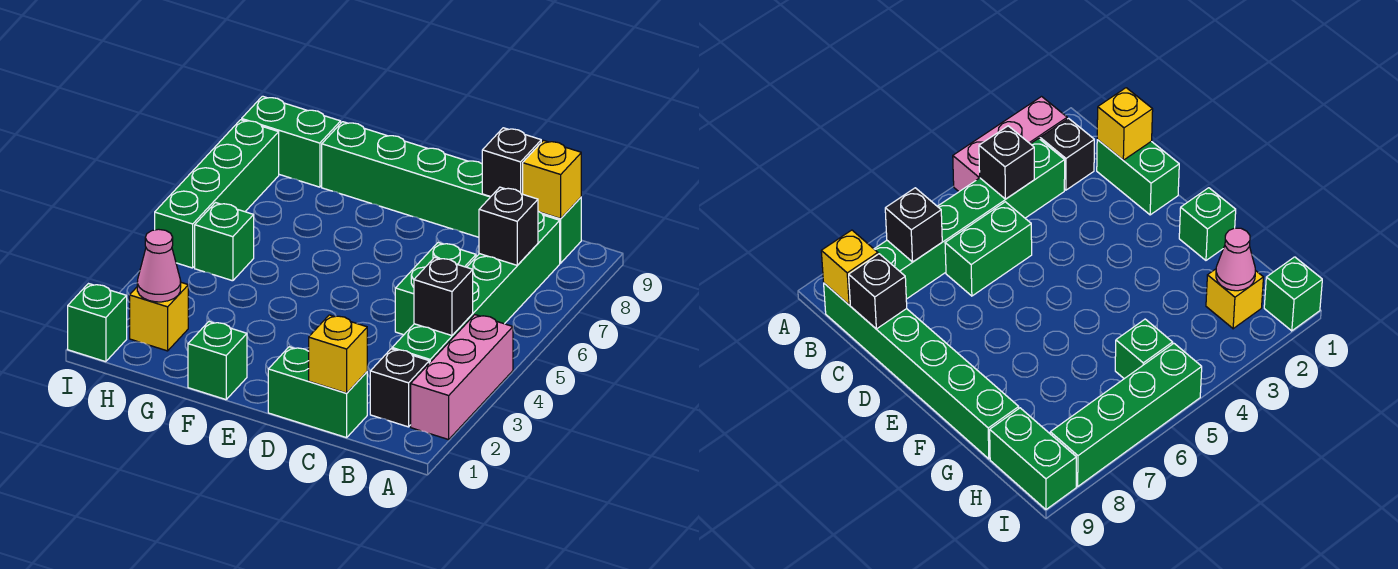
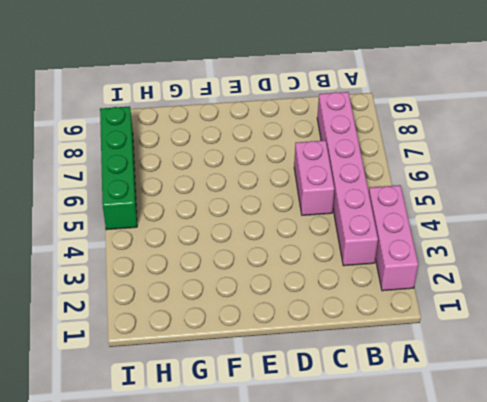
pink 1x6 brick [317,92,378,266] -> green 1x6 brick [392,211,560,363]
pink 1x2 brick [294,140,335,215] -> green 1x2 brick [395,243,476,335]
none -> black 1x1 brick [370,349,429,427]
none -> green 1x6 brick [322,122,581,263]
none -> green 1x2 brick [268,347,367,438]

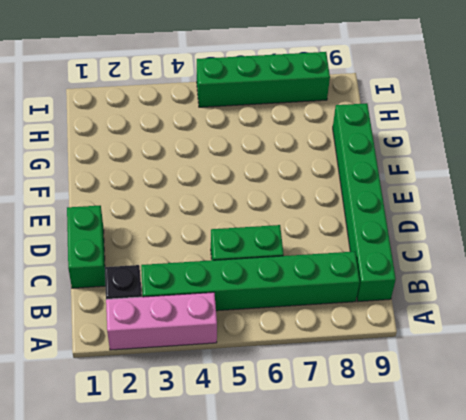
none -> green 1x1 brick [188,322,247,400]
none -> yellow 1x1 brick [130,283,188,351]
none -> green 1x1 brick [195,203,254,281]

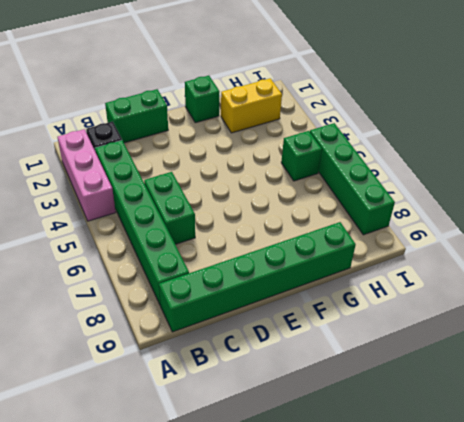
yellow 1x2 brick [221,78,282,133] -> yellow 1x1 brick [130,283,188,351]
none -> green 1x2 brick [242,96,341,187]
none -> green 1x1 brick [68,284,127,362]
none -> black 1x1 brick [414,257,473,336]

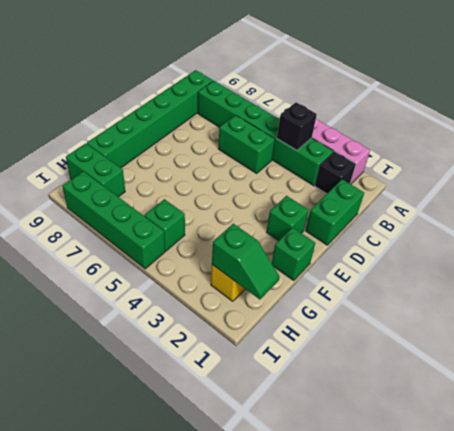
green 1x1 brick [267,196,308,241] -> green 1x1 brick moved to [68,284,127,362]
green 1x2 slope [212,224,280,299] -> pink 1x1 cone [137,229,181,302]
green 1x2 brick [66,143,125,197] -> green 1x2 brick turned to [242,96,341,187]
none -> black 1x1 brick [479,187,538,265]
none -> yellow 1x1 brick [523,140,581,219]
none -> yellow 1x1 brick [309,315,367,393]

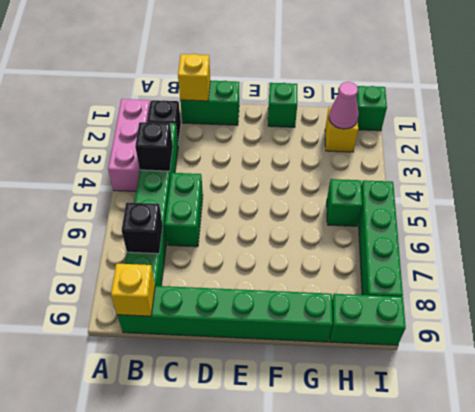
none -> black 1x1 brick [482,128,541,197]

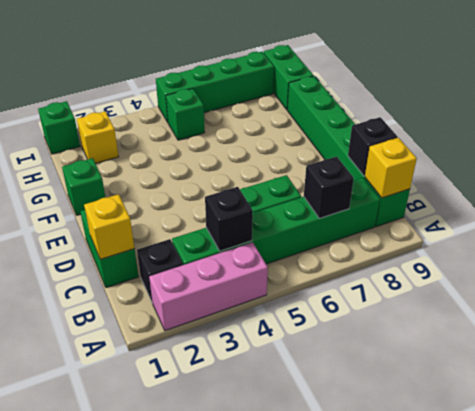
none -> pink 1x1 cone [137,229,181,302]

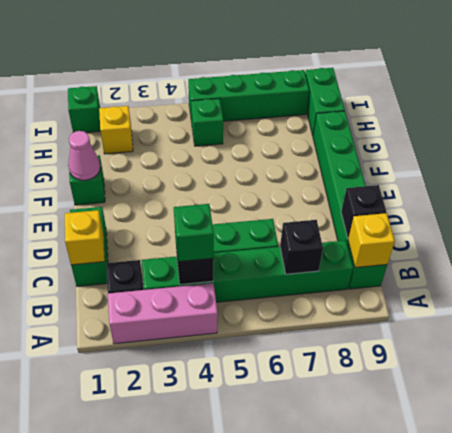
green 1x1 brick [174,204,214,262] -> none
pink 1x1 cone [68,131,100,180] -> pink 1x1 cone moved to [137,229,181,302]

